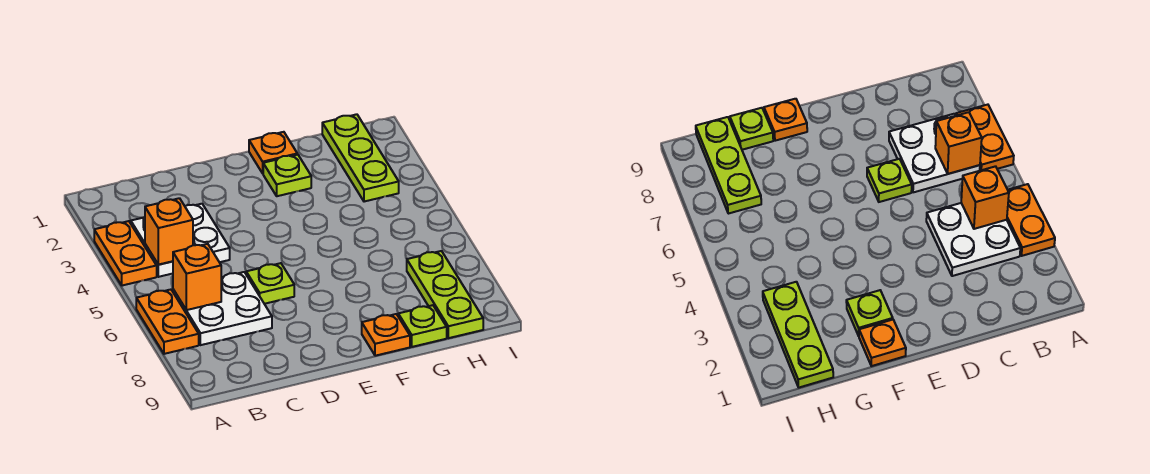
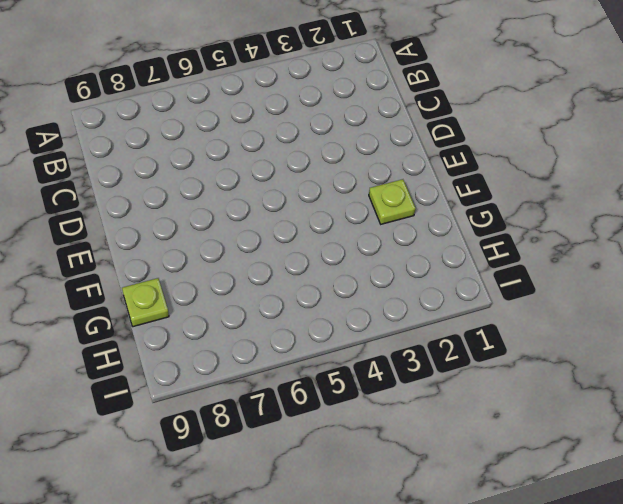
none -> orange 1x2 plate [94,221,157,286]
none -> orange 1x2 plate [136,290,199,354]
none -> white 2x2 plate [131,204,230,277]

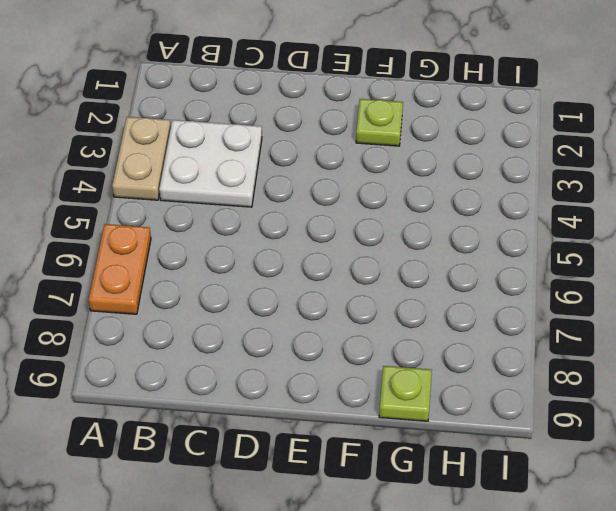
tan 1x2 plate [112,117,171,200] -> orange 1x2 plate [94,221,157,286]
none -> white 2x2 plate [173,272,272,345]
none -> lime 1x1 plate [246,263,294,304]
none -> orange 1x1 plate [249,132,297,173]

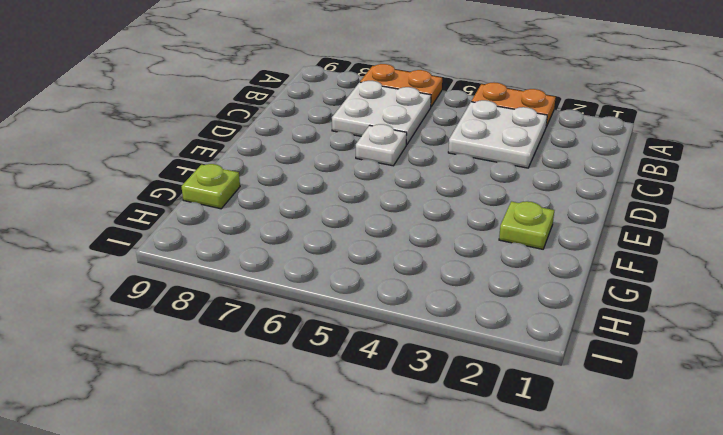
white 1x1 plate [356,124,407,166] -> lime 1x1 plate [246,263,294,304]
none -> orange 1x1 plate [249,132,297,173]
none -> orange 1x1 plate [362,314,410,356]
none -> lime 1x3 plate [322,114,399,202]

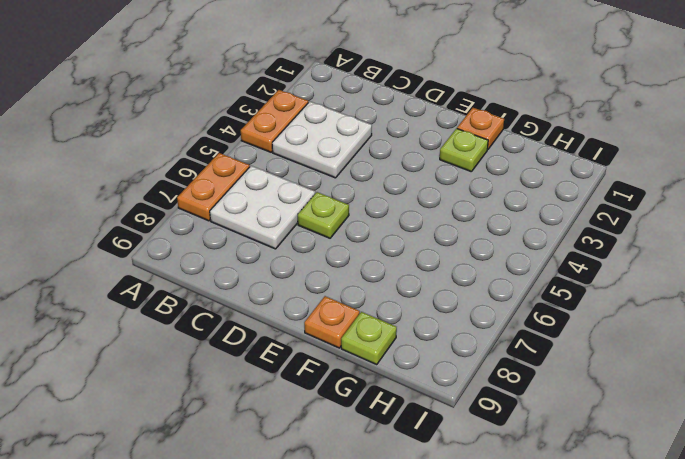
none -> lime 1x3 plate [322,114,399,202]
none -> lime 1x3 plate [407,251,483,338]
none -> orange 1x1 brick [145,198,193,265]

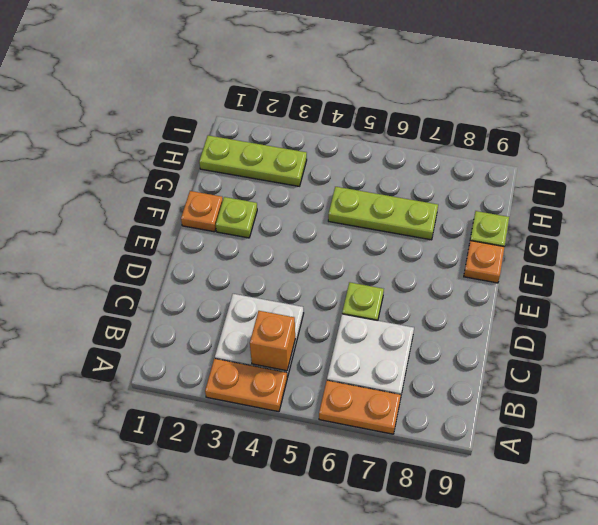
lime 1x3 plate [328,187,438,240] -> lime 1x3 plate moved to [407,251,483,338]
none -> orange 1x1 brick [173,244,221,310]

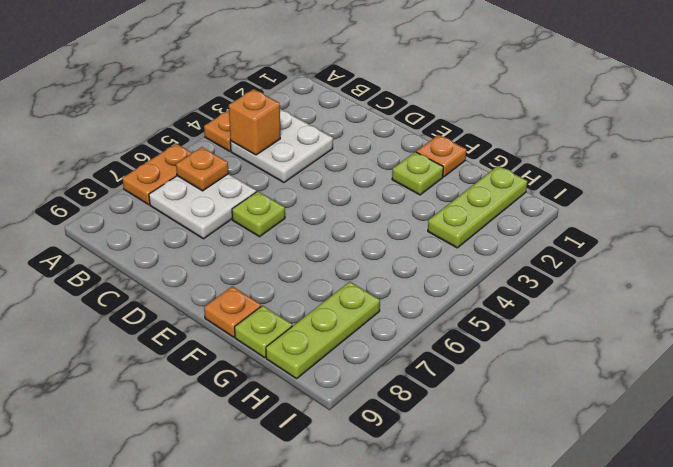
orange 1x1 plate [176,147,228,191] -> orange 1x1 brick [173,244,221,310]

